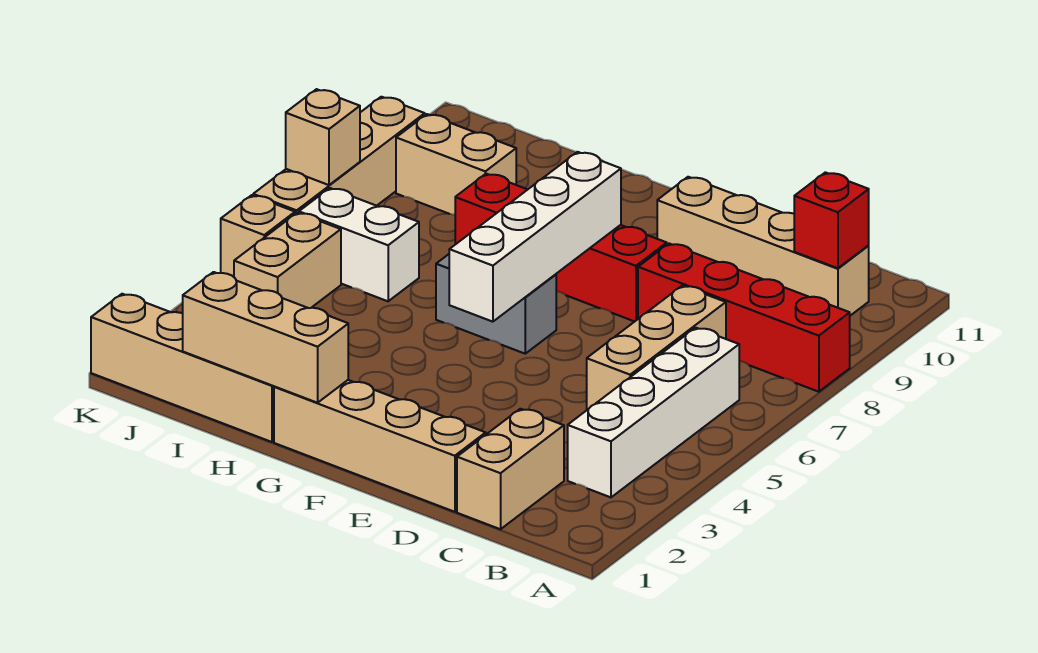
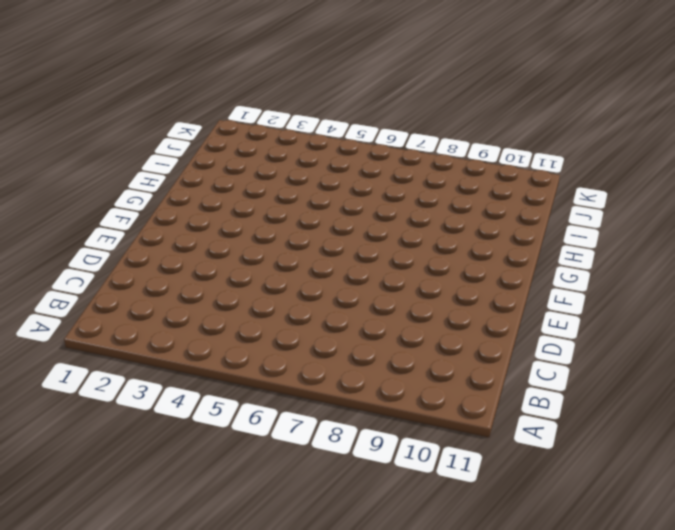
none -> red 1x4 brick [638,244,850,392]
none -> white 1x4 brick [568,328,739,497]
none -> tan 1x4 brick [657,177,869,316]

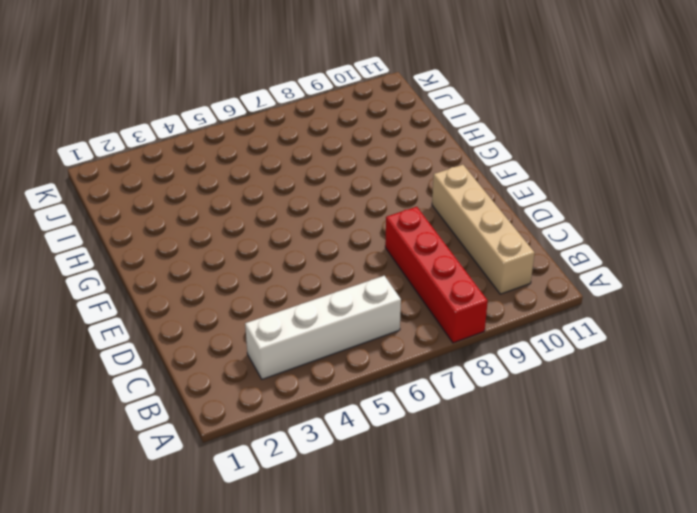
none -> tan 1x2 brick [457,409,564,529]
none -> tan 1x3 brick [587,286,726,410]
none -> tan 1x4 brick [274,380,486,512]

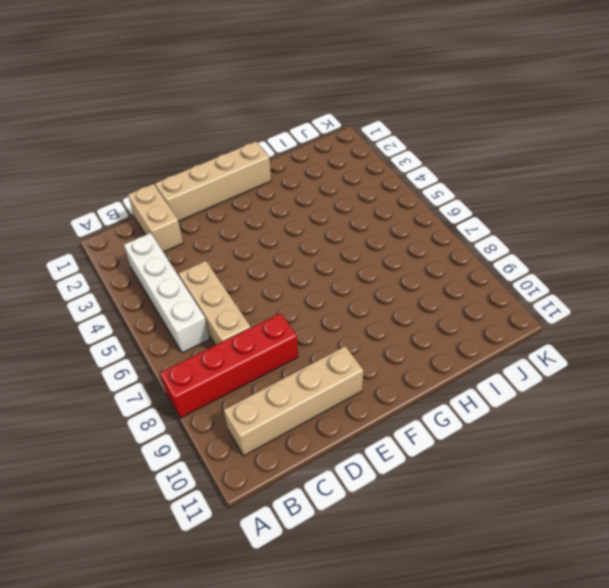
none -> red 1x4 brick [455,174,667,322]
none -> grey 1x2 brick [436,254,556,354]
none -> tan 1x4 brick [91,294,274,442]

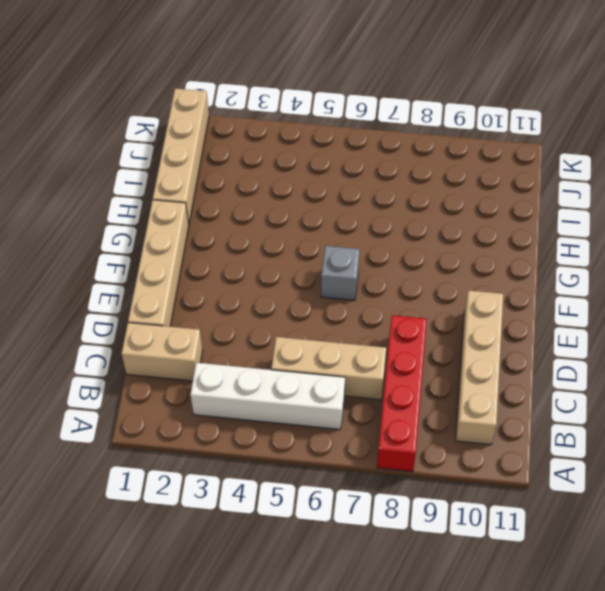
grey 1x1 brick [321,246,359,300] -> grey 1x2 brick [436,254,556,354]
none -> red 1x4 brick [455,174,667,322]
none -> white 1x2 brick [299,188,419,301]
none -> tan 1x2 brick [396,114,516,215]

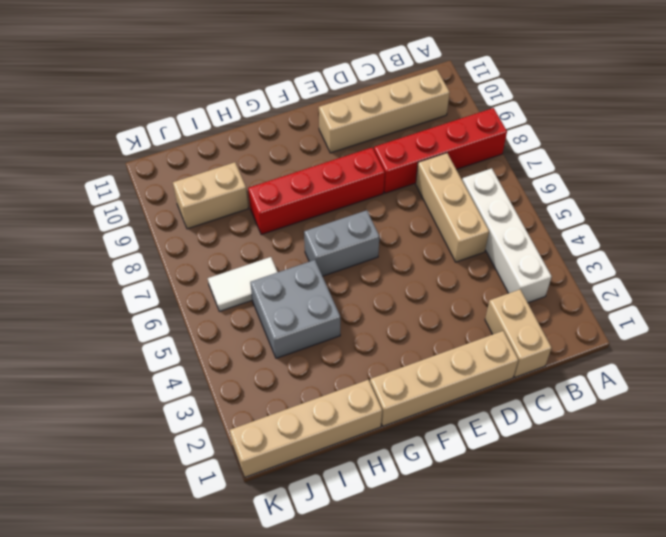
grey 2x2 brick [250,260,340,358] -> none
white 1x2 tile [208,257,277,311] -> white 1x2 brick [299,188,419,301]
none -> tan 1x2 brick [234,213,341,308]
none -> tan 1x1 brick [221,195,295,277]
none -> tan 1x4 brick [253,97,425,214]

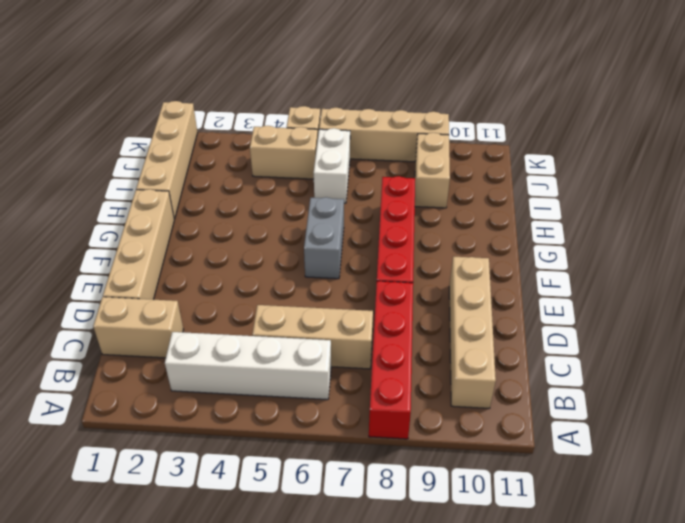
none -> red 1x1 brick [794,172,869,268]
none -> white 1x4 brick [449,152,621,322]
none -> tan 1x3 brick [183,272,348,403]

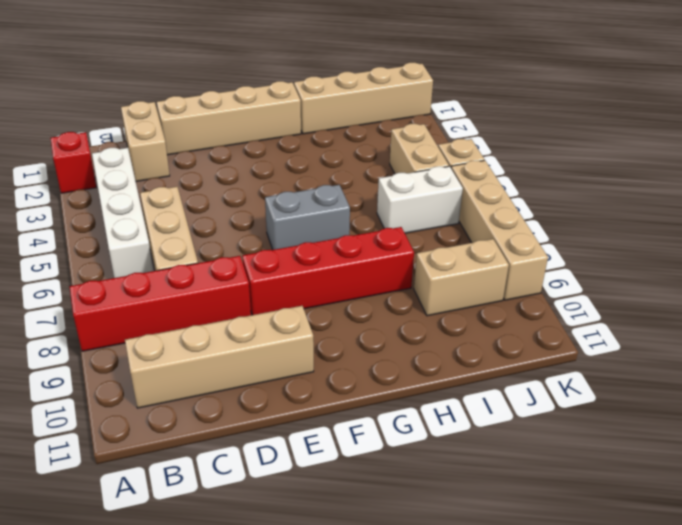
red 1x1 brick [51,132,96,193] -> red 1x1 brick moved to [794,172,869,268]
none -> white 1x4 brick [449,152,621,322]
none -> tan 1x3 brick [183,272,348,403]
none -> tan 1x1 brick [286,89,360,185]

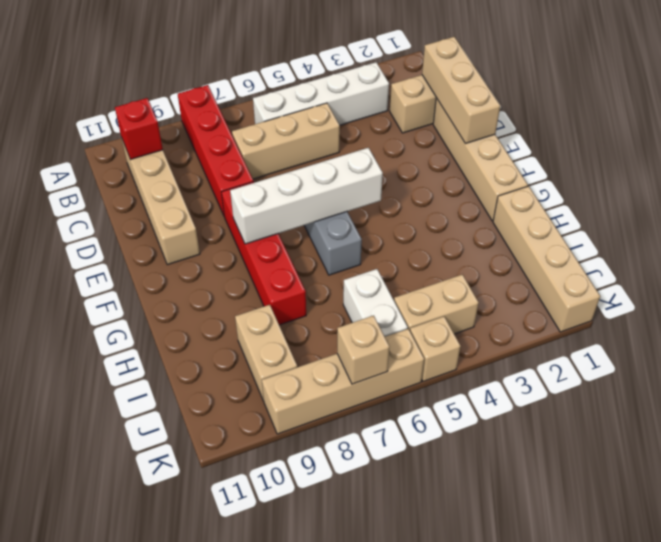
tan 1x3 brick [422,37,500,144] -> tan 1x3 brick moved to [183,272,348,403]

